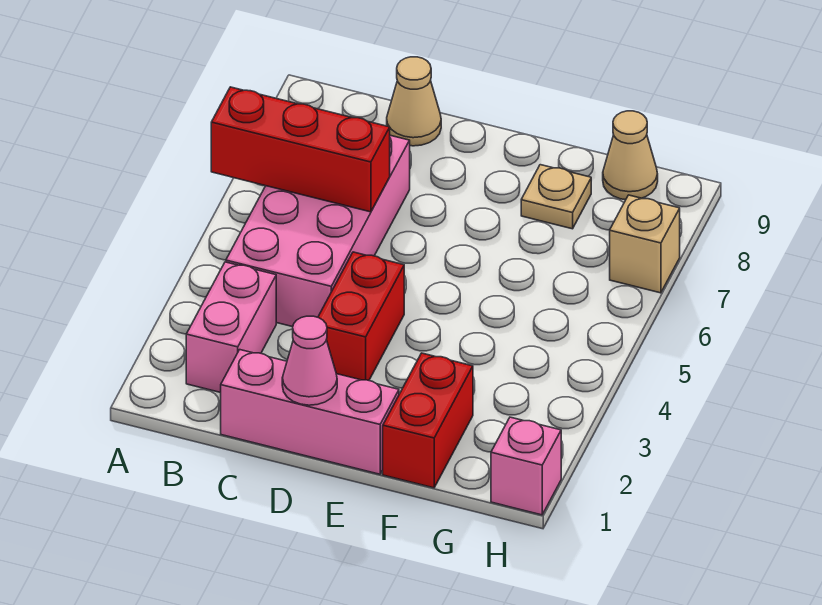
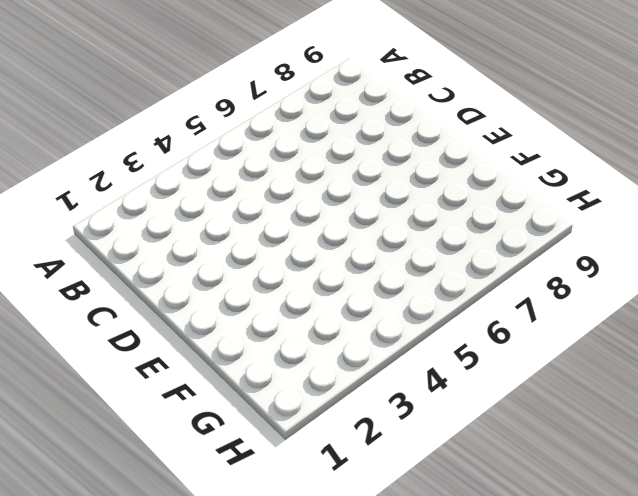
none -> pink 1x2 brick [186,262,276,393]
none -> pink 2x4 brick [226,135,410,327]
none -> pink 1x3 brick [221,350,399,474]

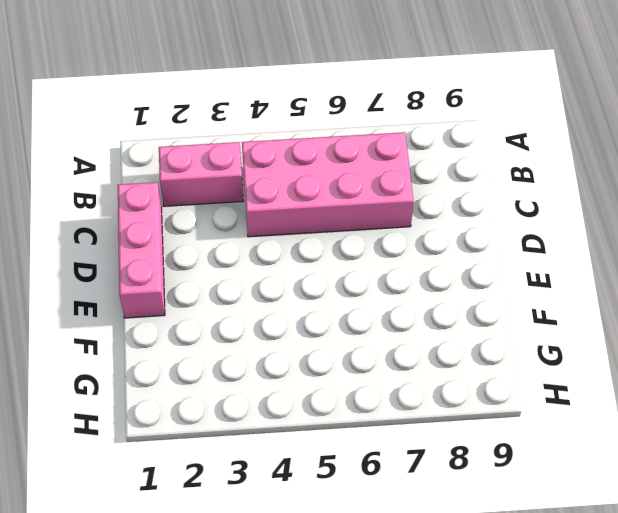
none -> tan 1x1 cone [387,57,441,146]
none -> red 1x2 brick [318,252,404,380]
none -> red 1x2 brick [383,353,473,488]

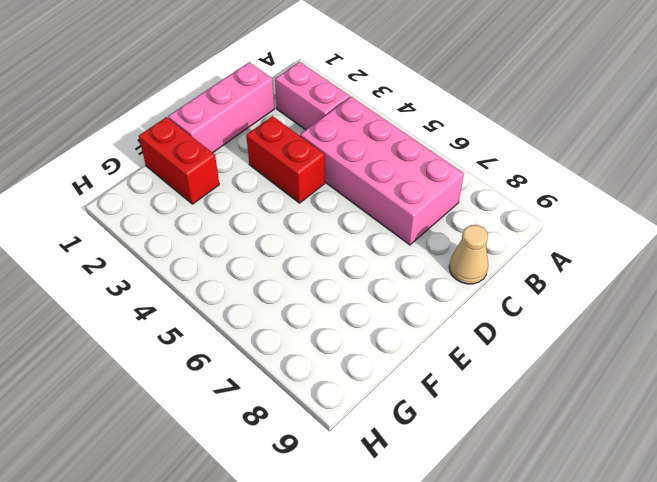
none -> tan 1x1 plate [521,165,591,229]
none -> tan 1x1 cone [603,111,658,200]
none -> pink 1x1 brick [491,417,561,515]

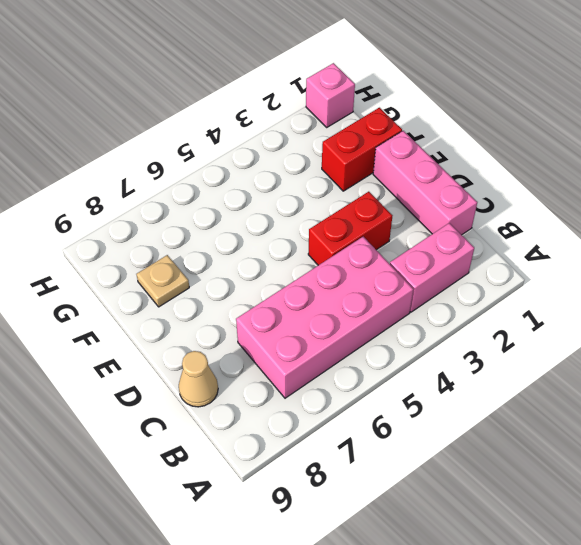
none -> tan 1x1 cone [603,111,658,200]
none -> tan 1x1 brick [610,195,680,293]
none -> red 1x3 brick [211,87,390,212]

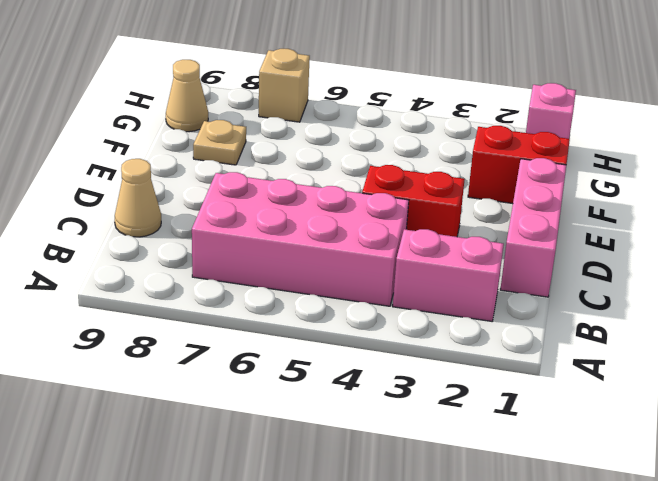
none -> red 1x3 brick [211,87,390,212]
none -> pink 1x1 cone [282,316,337,405]

